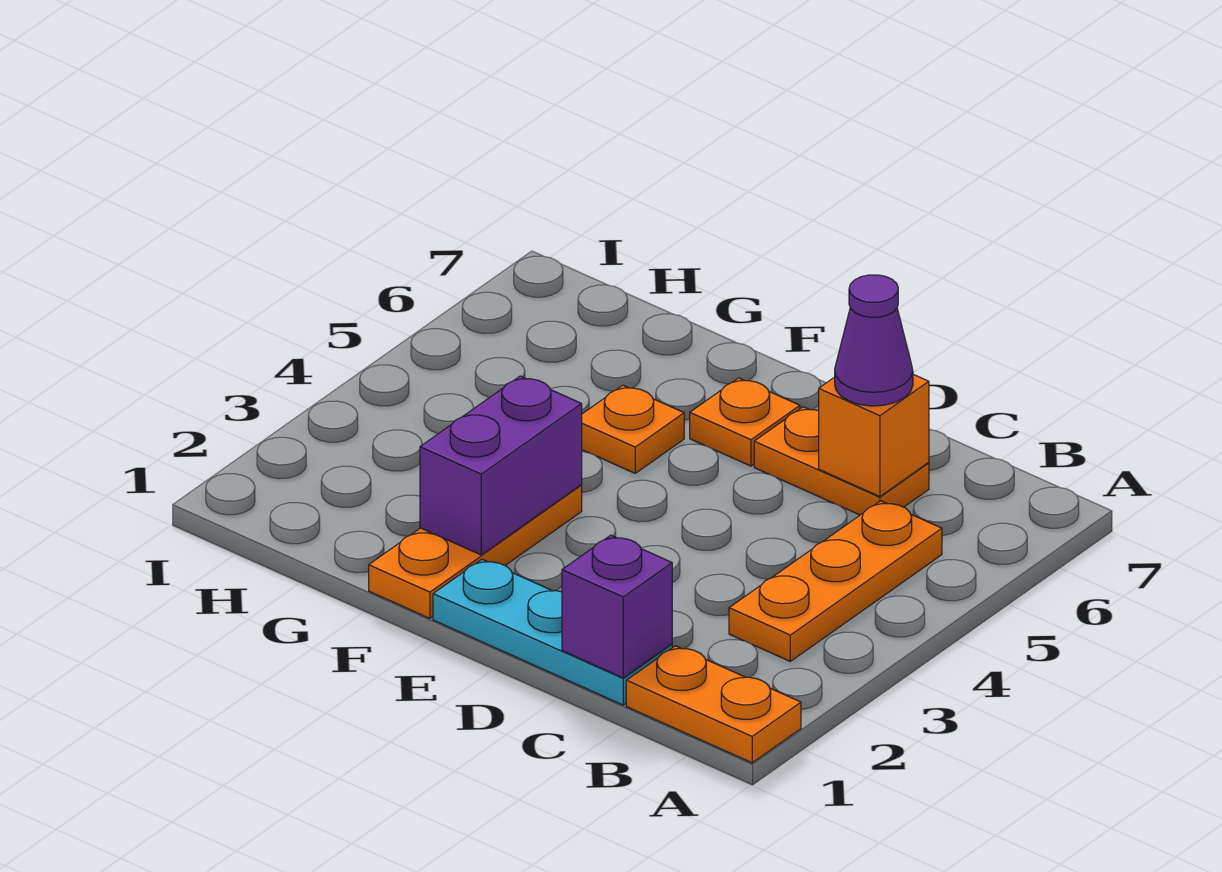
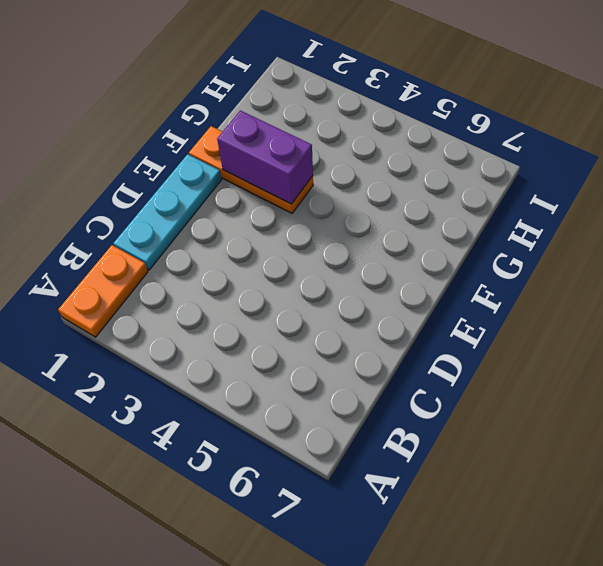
none -> orange 1x3 plate [729,501,942,661]
none -> orange 1x2 plate [754,407,929,515]

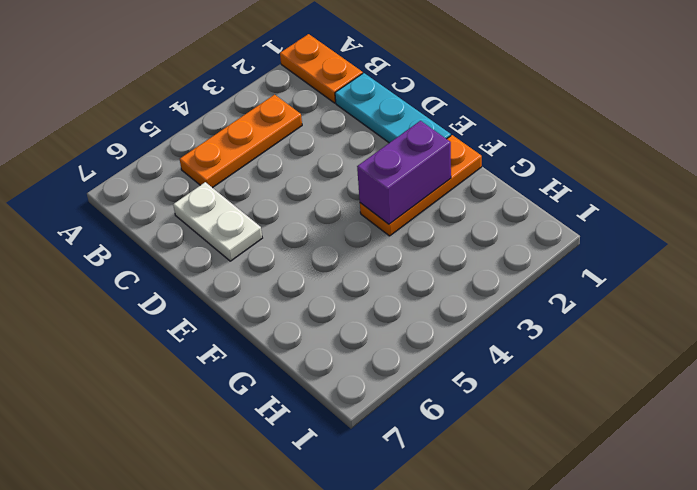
white 1x2 plate [173,182,262,261] -> orange 1x2 plate [754,407,929,515]
none -> orange 1x1 plate [690,378,800,466]
none -> orange 1x1 plate [582,385,684,473]

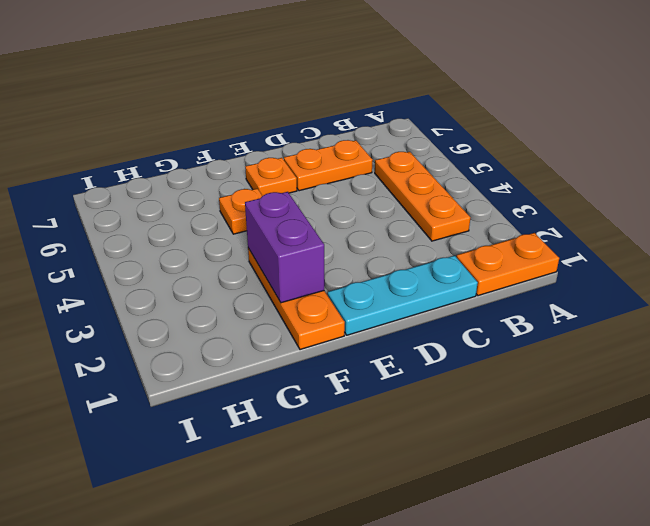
none -> purple 1x1 brick [562,535,672,678]
none -> orange 1x1 brick [819,374,929,497]

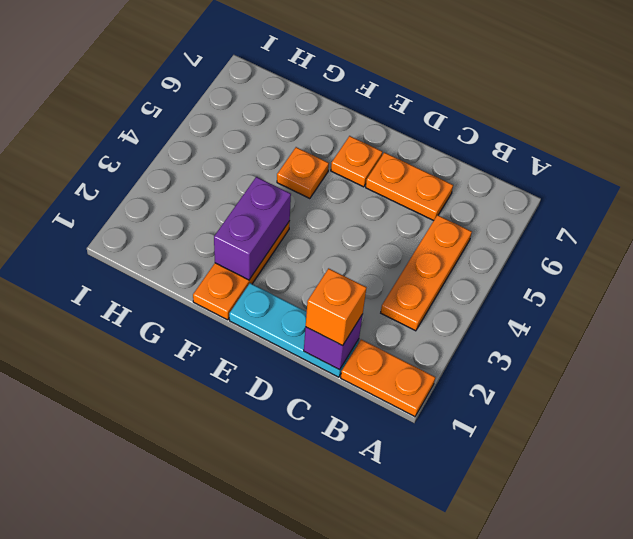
orange 1x1 brick [306,268,367,346] -> orange 1x1 brick moved to [819,374,929,497]
none -> purple 1x1 cone [835,275,913,406]

